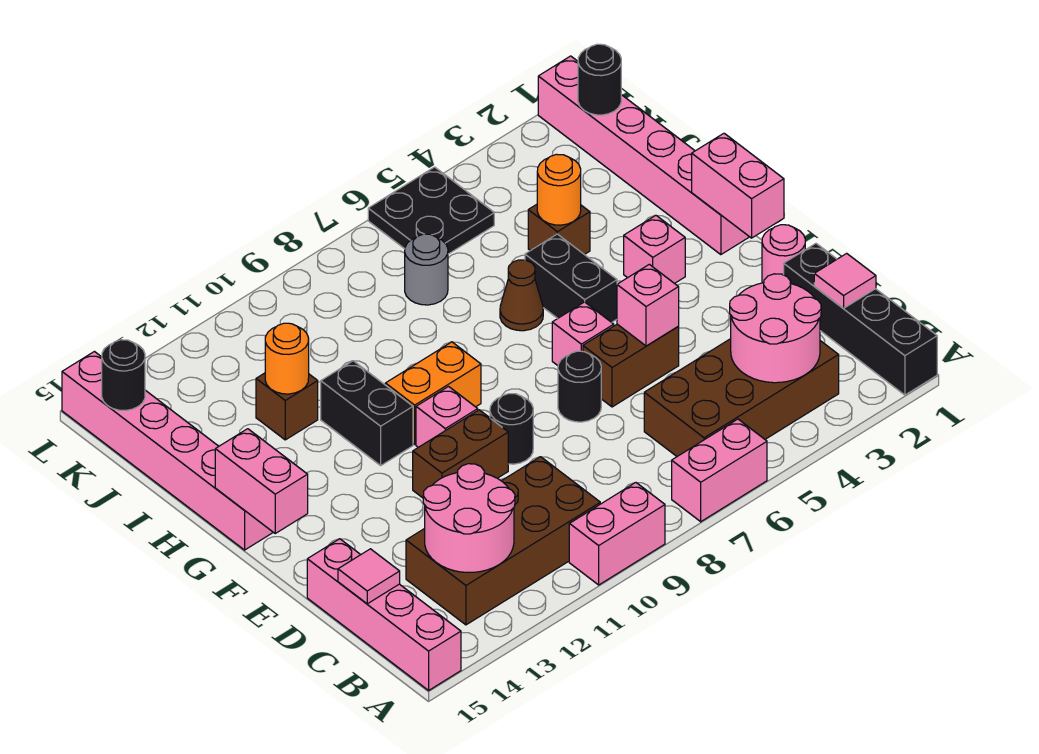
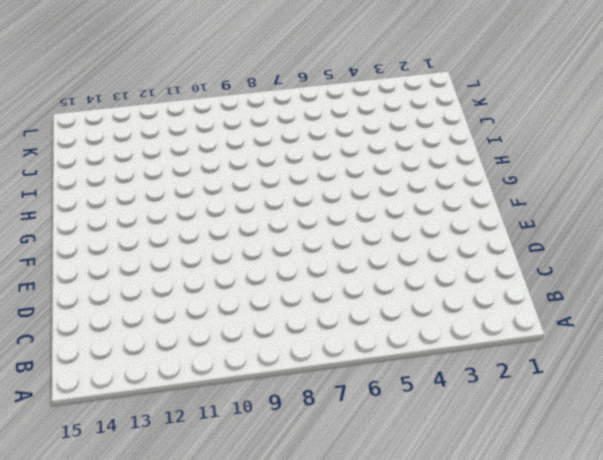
none -> black 1x4 brick [784,244,937,395]
none -> pink 1x2 brick [672,419,767,522]
none -> pink 1x2 brick [569,483,665,585]
none -> pink 1x4 brick [307,539,461,690]

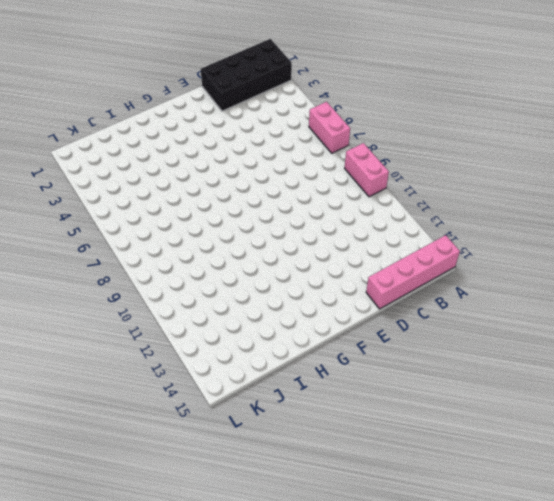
black 2x4 brick [201,39,292,111] -> black 1x4 brick [784,244,937,395]
none -> brown 2x4 brick [644,339,839,456]
none -> brown 2x4 brick [406,457,600,625]
none -> pink 1x1 round brick [762,225,805,283]
none -> brown 1x2 brick [583,324,679,407]

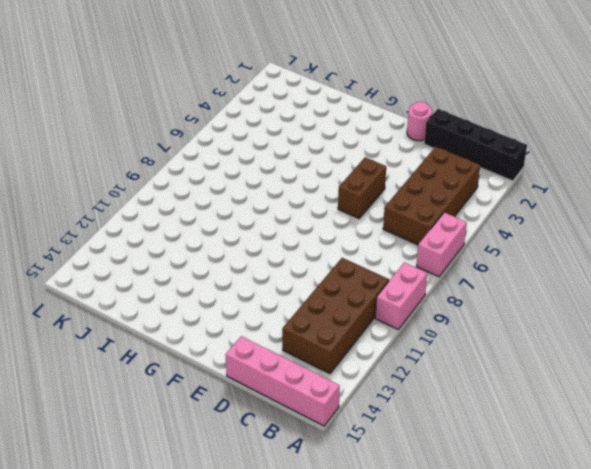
none -> black 1x1 round brick [558,351,601,422]
none -> black 1x1 round brick [490,394,533,464]
none -> brown 1x2 brick [413,410,508,498]
none -> pink 1x1 brick [552,302,614,365]

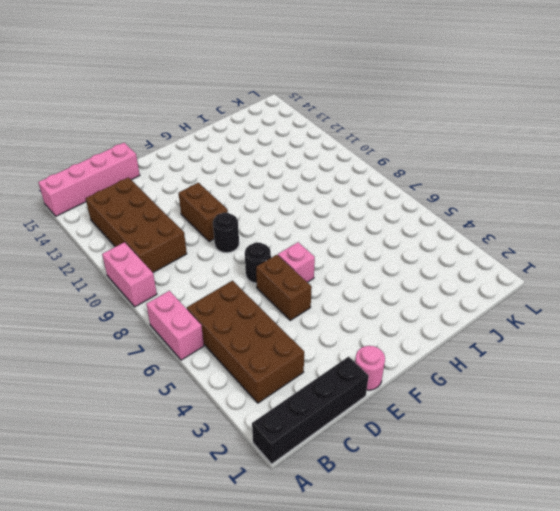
none -> pink 1x1 brick [416,387,478,447]
none -> pink 1x6 brick [538,56,749,255]
none -> pink 1x1 brick [624,215,685,284]
none -> black 1x2 brick [525,234,617,322]

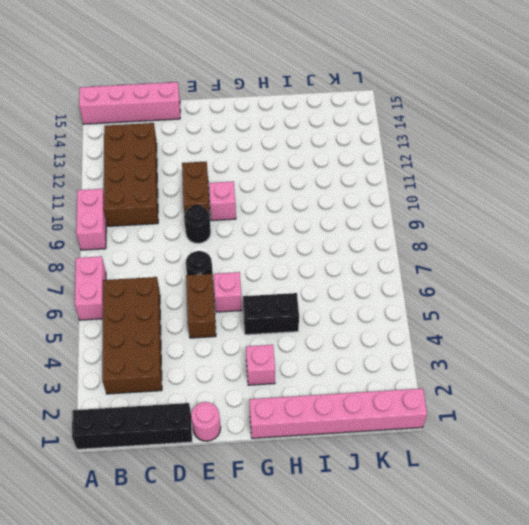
none -> orange 1x2 brick [385,342,481,444]
none -> black 1x2 brick [321,361,413,465]
none -> pink 1x6 brick [62,352,273,550]
none -> brown 1x1 cone [500,260,543,331]

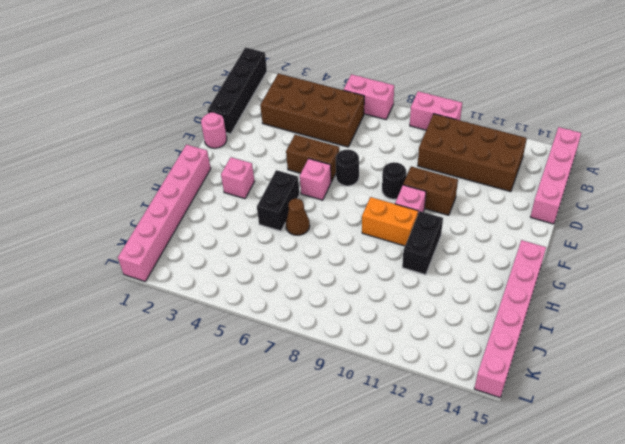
none -> brown 1x1 brick [528,204,590,255]
none -> brown 1x1 brick [256,373,318,440]
none -> grey 1x1 round brick [405,234,448,305]
none -> black 2x2 plate [368,167,494,254]

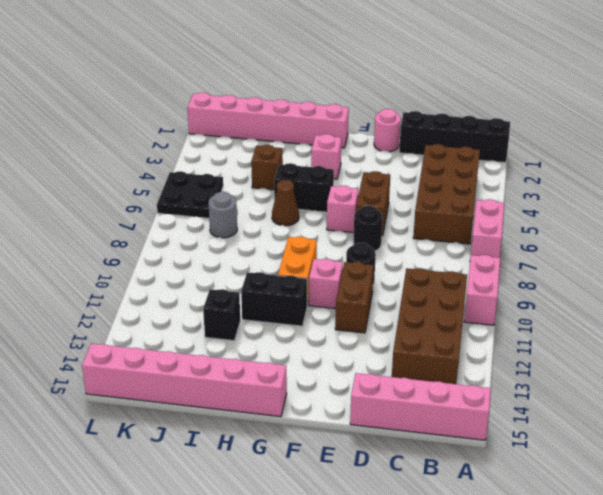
black 1x1 brick [203,289,240,341] -> brown 1x1 brick [256,373,318,440]
none -> pink 2x2 round brick [730,274,821,383]
none -> pink 2x2 round brick [423,464,515,572]
none -> pink 1x1 tile [814,253,876,308]
none -> pink 1x1 tile [338,549,400,604]

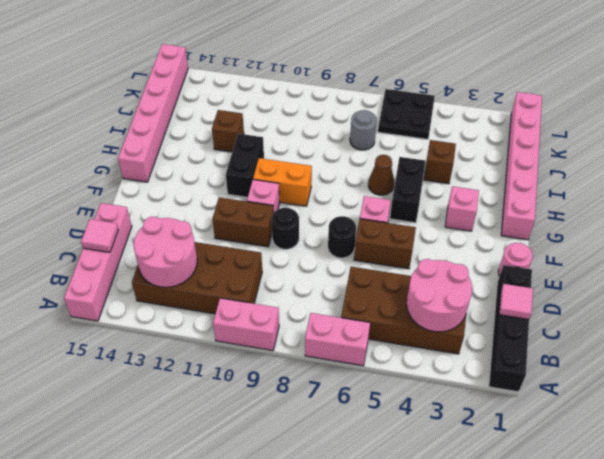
none -> pink 1x1 brick [617,264,679,346]
none -> pink 1x2 brick [692,133,784,238]
none -> pink 1x2 brick [215,429,308,533]
none -> orange 1x1 round brick [537,154,581,225]

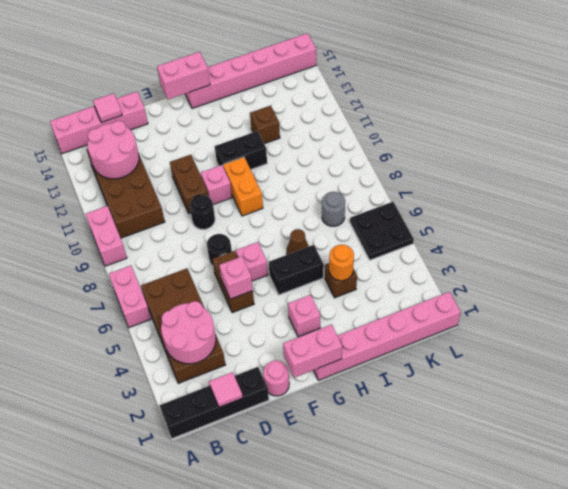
none -> orange 1x1 round brick [265,323,309,394]
none -> black 1x1 round brick [578,44,621,115]
none -> black 1x1 round brick [102,340,145,410]

